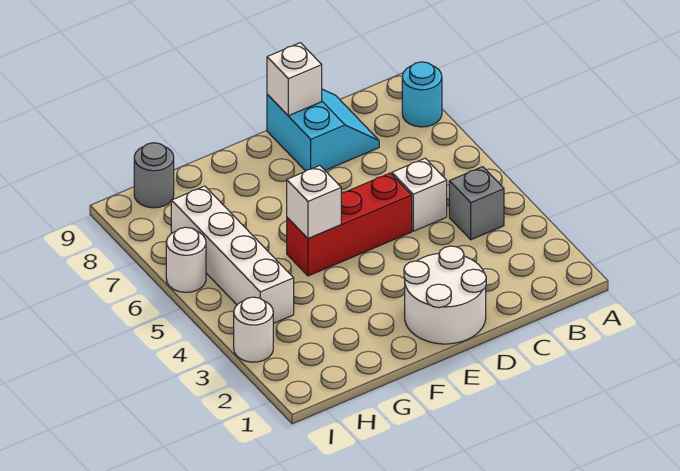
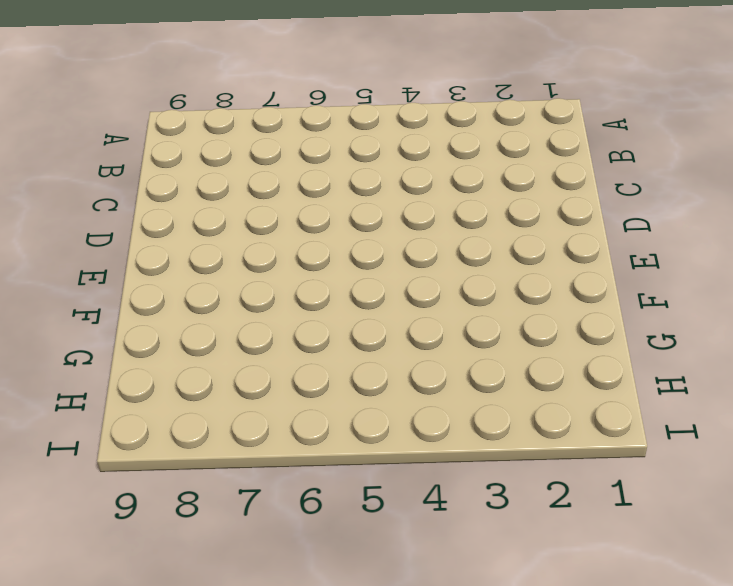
none -> cyan 1x1 round brick [402,62,442,127]
none -> grey 1x1 brick [449,167,504,240]
none -> white 1x1 brick [392,158,447,231]

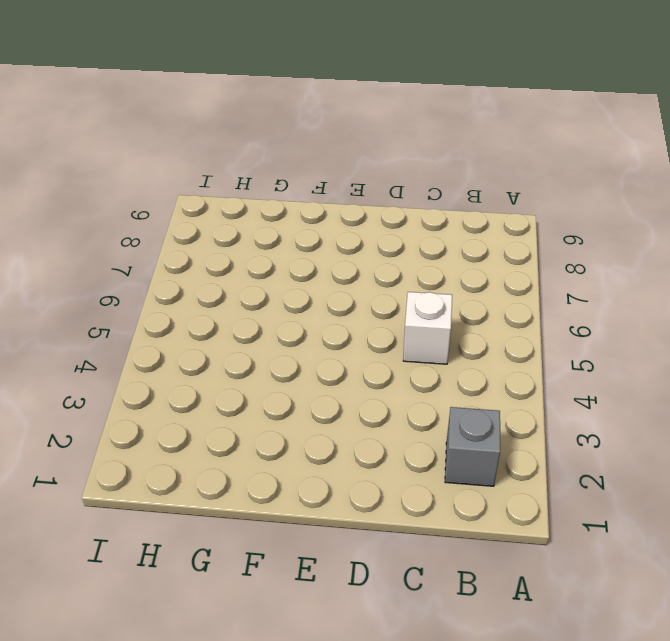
grey 1x1 brick [445,407,500,486] -> grey 1x1 brick moved to [449,167,504,240]
none -> cyan 1x1 round brick [402,62,442,127]
none -> cyan 2x2 slope [267,89,379,171]
none -> white 2x2 round brick [404,246,486,344]

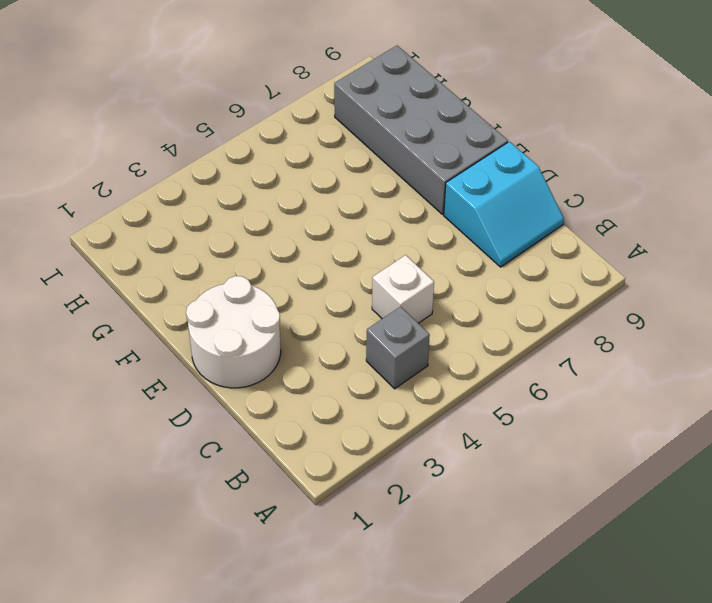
grey 2x4 brick [334,46,508,214] -> grey 1x1 round brick [134,143,174,208]
none -> cyan 1x1 round brick [402,62,442,127]
none -> red 1x3 brick [287,173,412,276]
none -> white 1x4 brick [171,186,294,323]

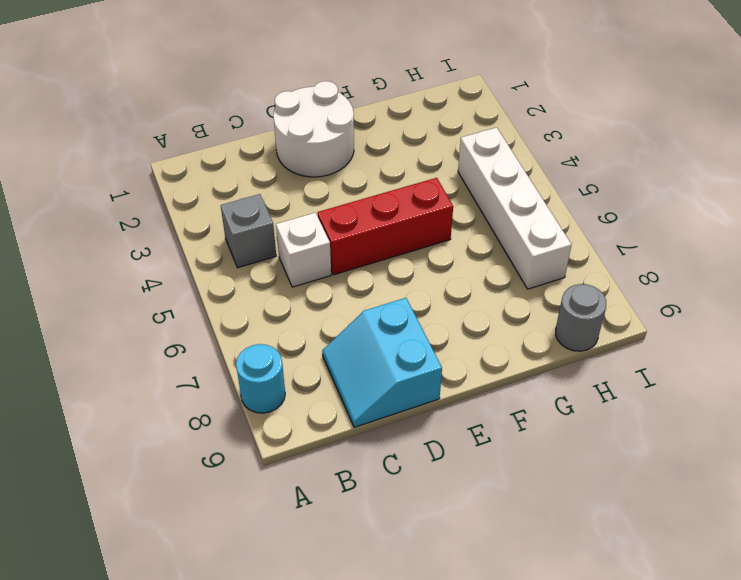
none -> white 1x1 round brick [234,297,273,362]
none -> white 1x1 round brick [166,227,206,292]
none -> white 1x1 brick [267,43,322,116]

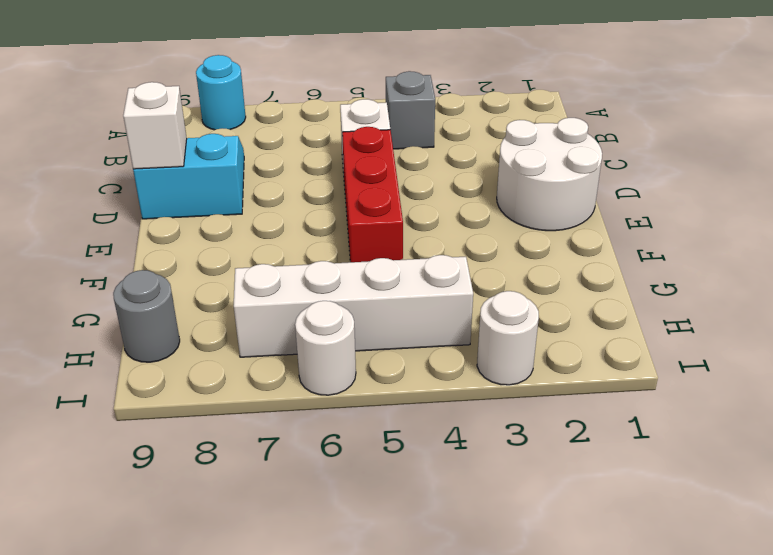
none -> white 1x1 brick [287,166,341,239]

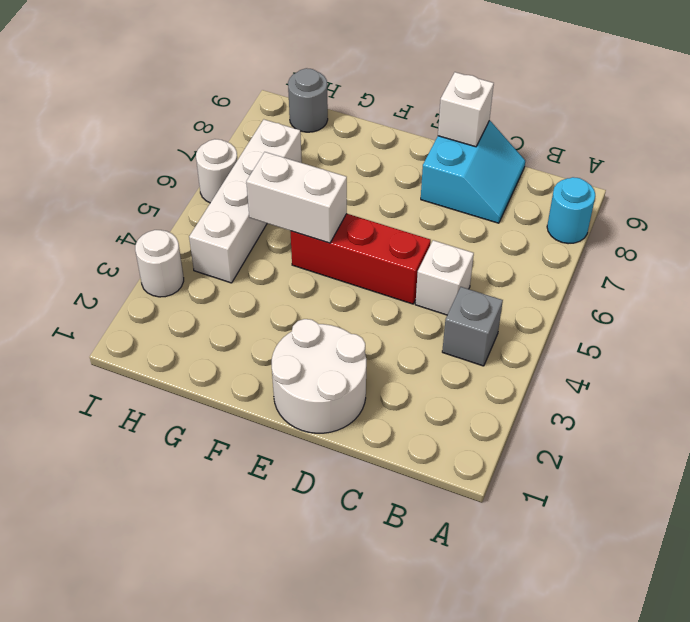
white 1x2 brick [246,152,347,243] -> white 1x1 brick [287,166,341,239]

